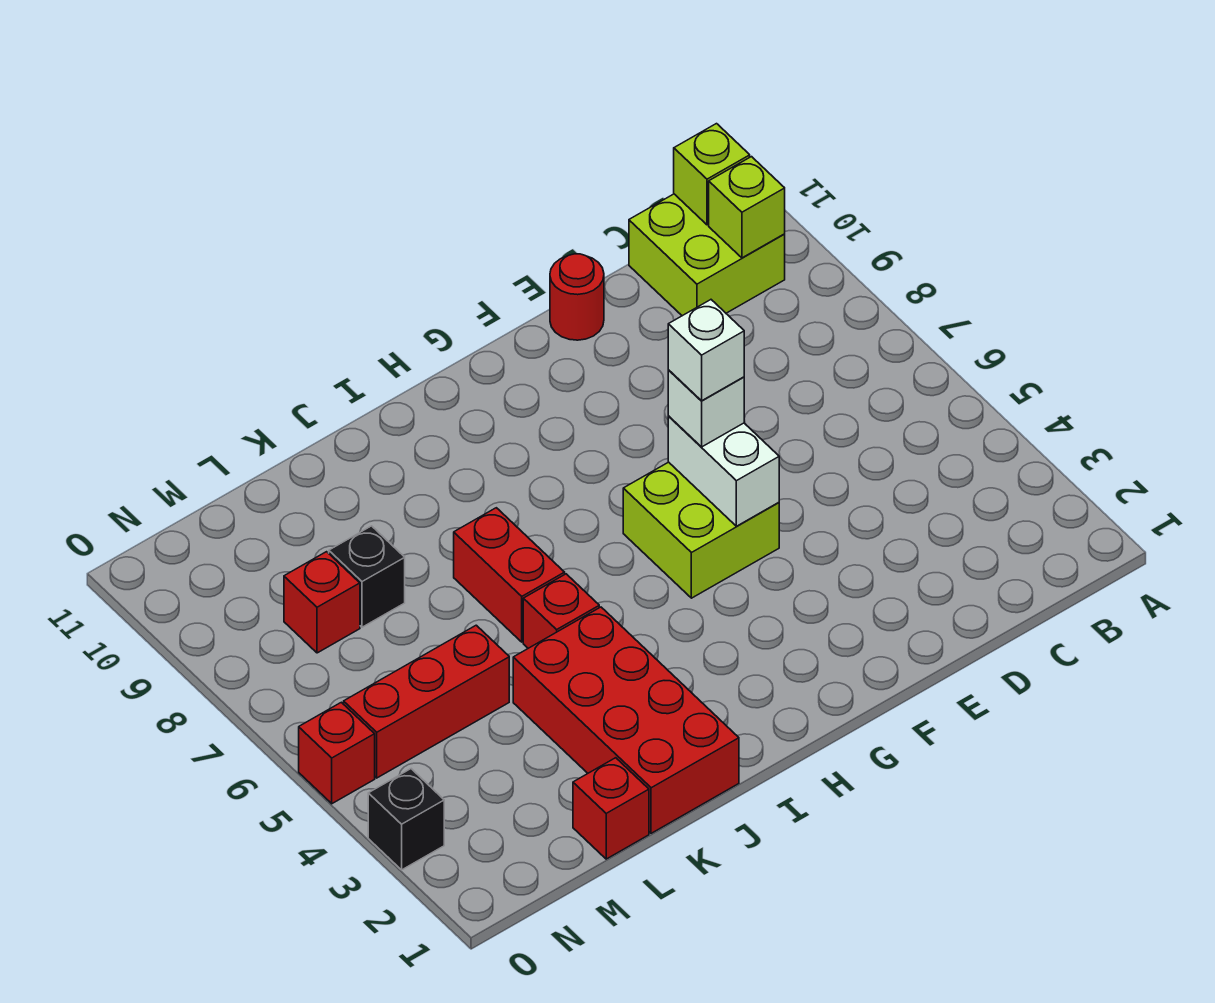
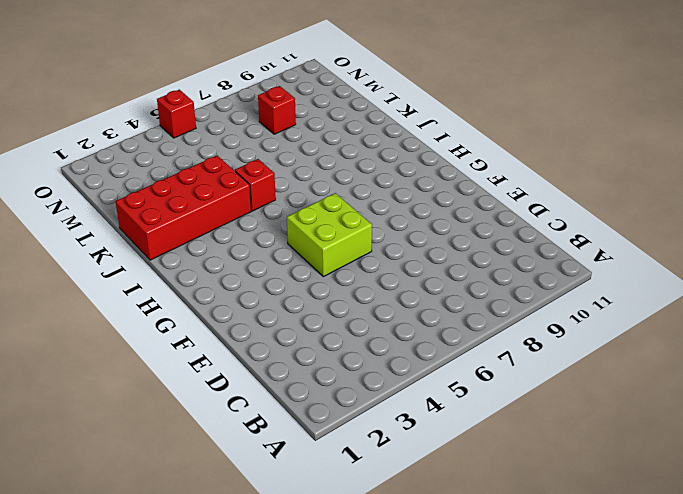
none -> lime 2x2 brick [629,194,785,316]
none -> red 1x1 round brick [550,254,604,340]
none -> red 1x2 brick [454,508,565,642]

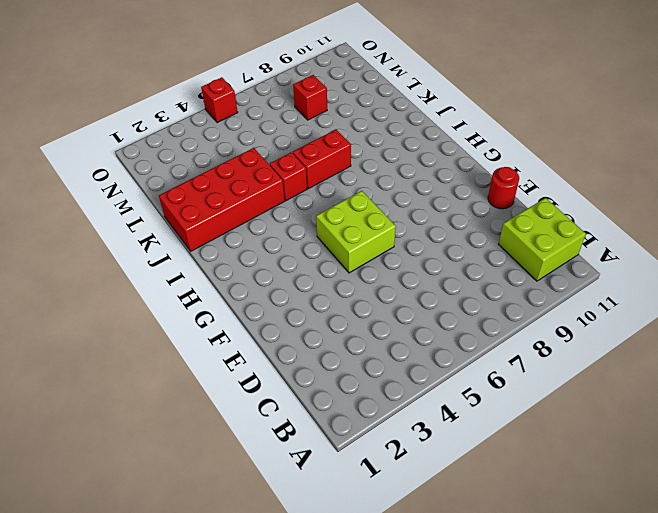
none -> red 1x1 brick [573,758,649,859]
none -> red 1x3 brick [344,625,509,778]
none -> black 1x1 brick [329,526,405,627]

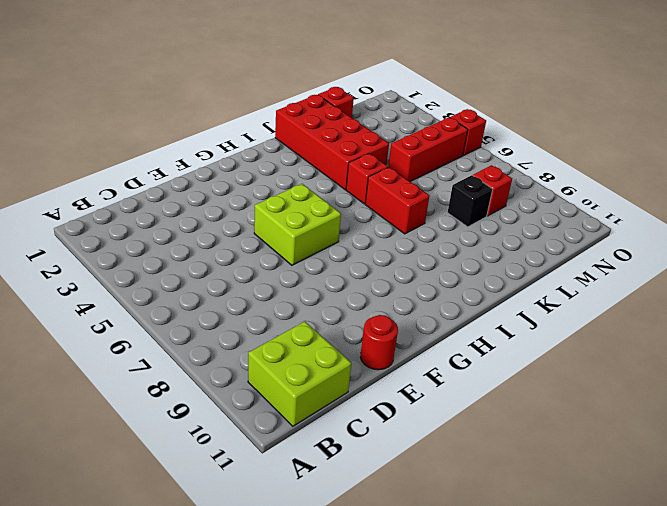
none -> black 1x1 brick [368,769,444,870]
none -> lime 1x1 brick [709,157,785,258]
none -> lime 1x1 brick [674,124,750,225]

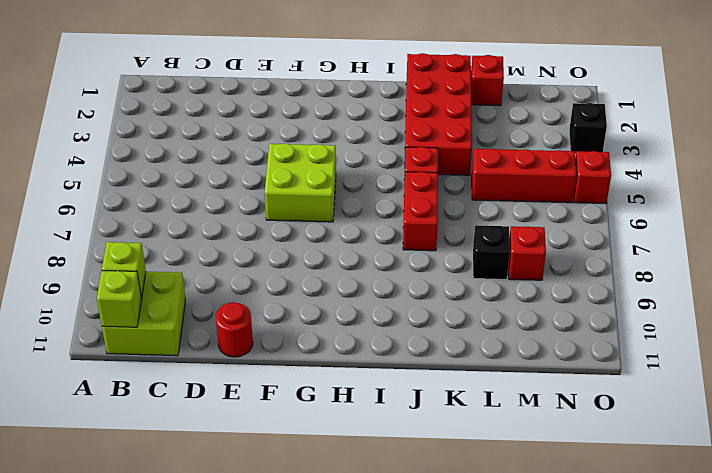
none -> white 1x2 brick [668,416,779,526]
none -> white 1x1 brick [668,370,744,447]
none -> white 1x1 brick [668,300,744,401]

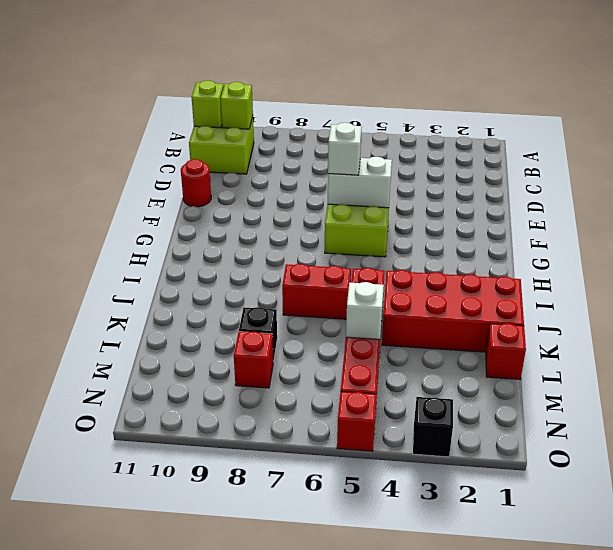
white 1x1 brick [346,282,384,339] -> white 1x1 brick moved to [668,300,744,401]

